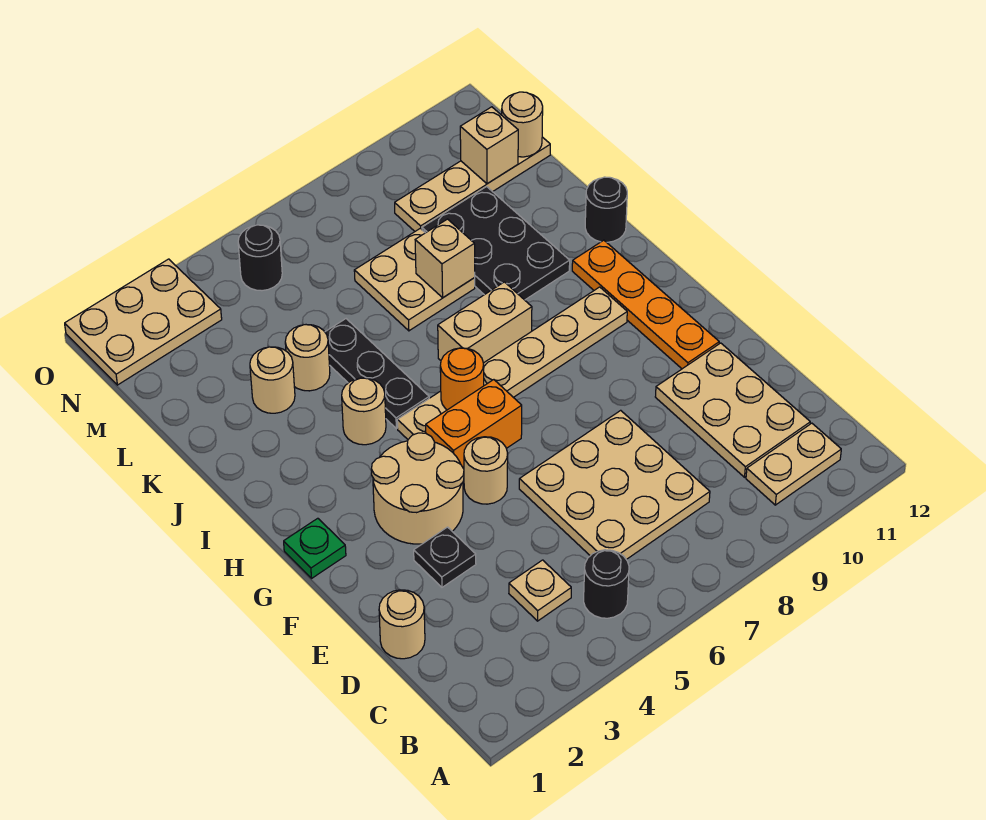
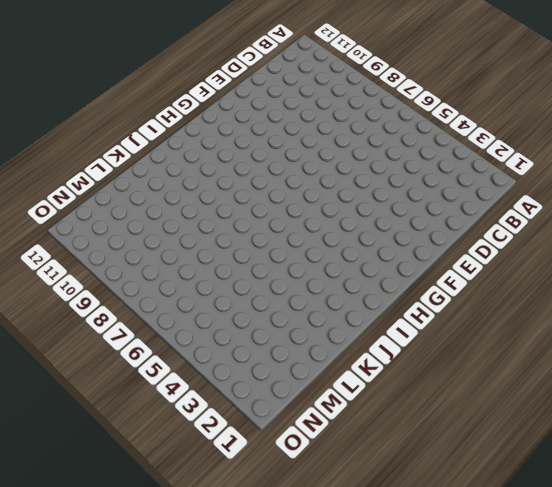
none -> black 1x1 round brick [584,550,629,618]
none -> tan 1x2 plate [746,423,841,505]
none -> tan 1x1 plate [509,560,571,621]

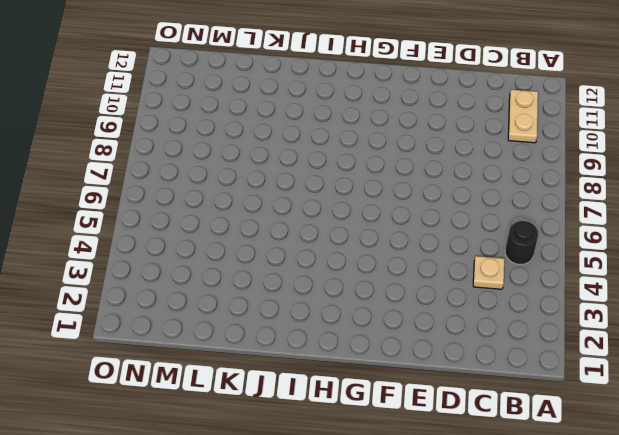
none -> tan 3x3 plate [519,410,710,560]
none -> tan 2x3 plate [655,343,810,477]
none -> tan 1x1 round brick [379,590,425,659]

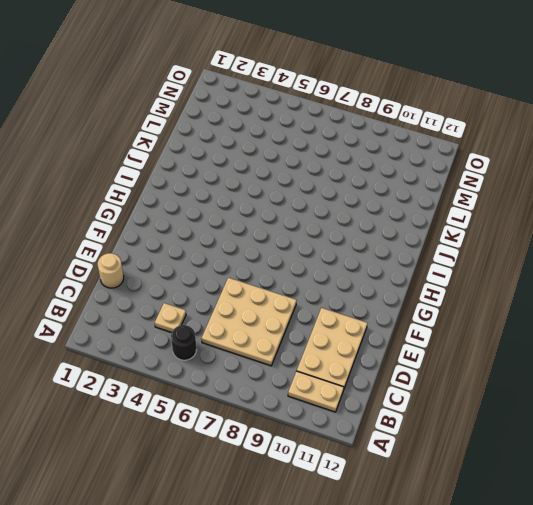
none -> black 1x1 plate [414,527,476,587]
none -> tan 2x2 round brick [371,433,464,544]
none -> tan 1x1 round brick [464,437,508,504]

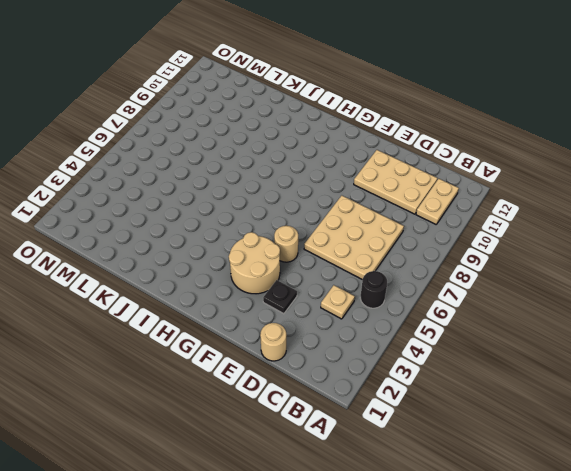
none -> orange 1x4 plate [572,240,719,369]
none -> green 1x1 plate [284,518,346,578]
none -> orange 1x2 brick [426,380,522,469]

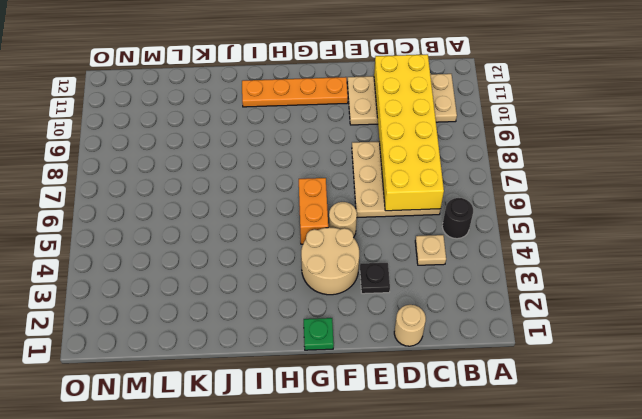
yellow 2x6 brick [374,54,444,211] -> none
none -> tan 1x6 plate [397,287,627,439]
none -> tan 1x1 round brick [342,378,386,445]
none -> black 1x3 plate [325,319,429,429]

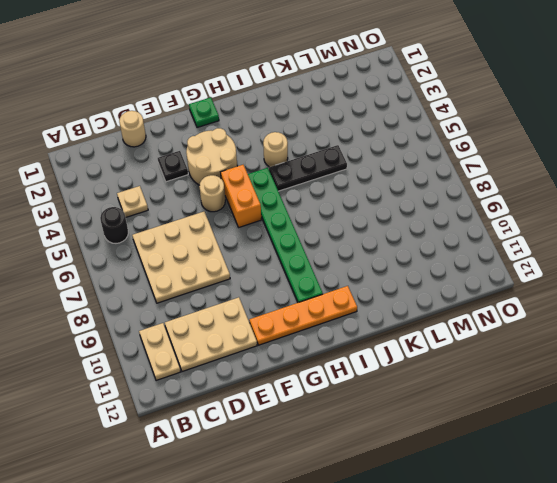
green 1x6 plate [248,168,323,303] -> tan 1x6 plate [397,287,627,439]
none -> tan 1x2 brick [438,282,532,363]
none -> black 2x3 plate [422,187,570,300]
none -> black 1x1 round brick [585,177,627,242]

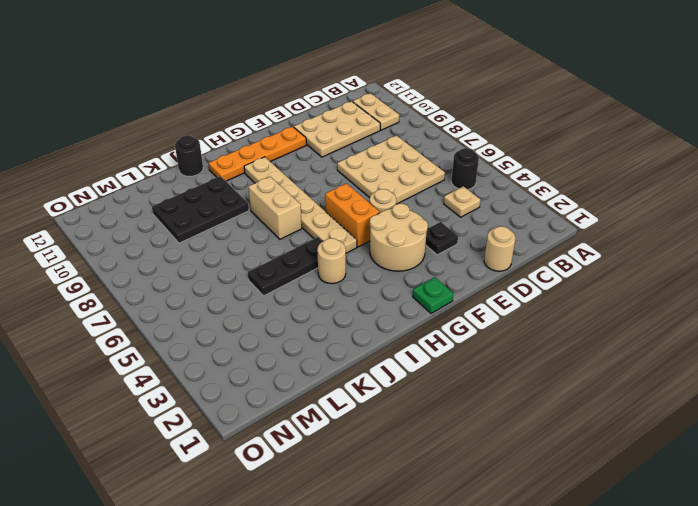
none -> tan 1x1 round brick [250,347,295,413]
none -> tan 1x1 round brick [285,325,330,391]
none -> tan 2x2 plate [354,228,475,331]

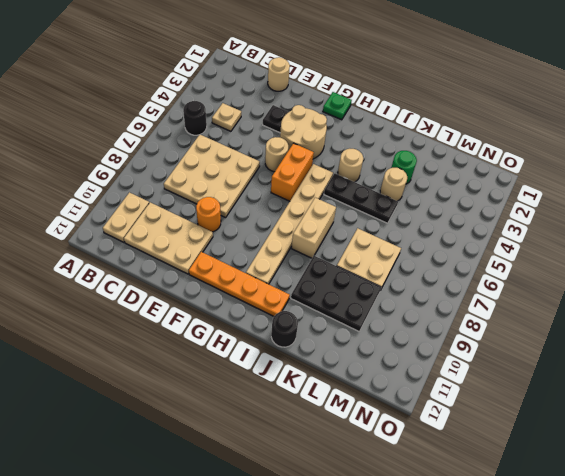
orange 1x1 round brick [196,197,221,232] -> orange 1x1 round brick moved to [440,348,484,410]
green 1x1 round brick [391,151,417,184] -> tan 1x1 round brick [250,347,295,413]
none -> tan 1x4 plate [395,137,550,231]
none -> tan 2x3 plate [65,259,222,385]
none -> black 1x1 round brick [238,225,282,291]

